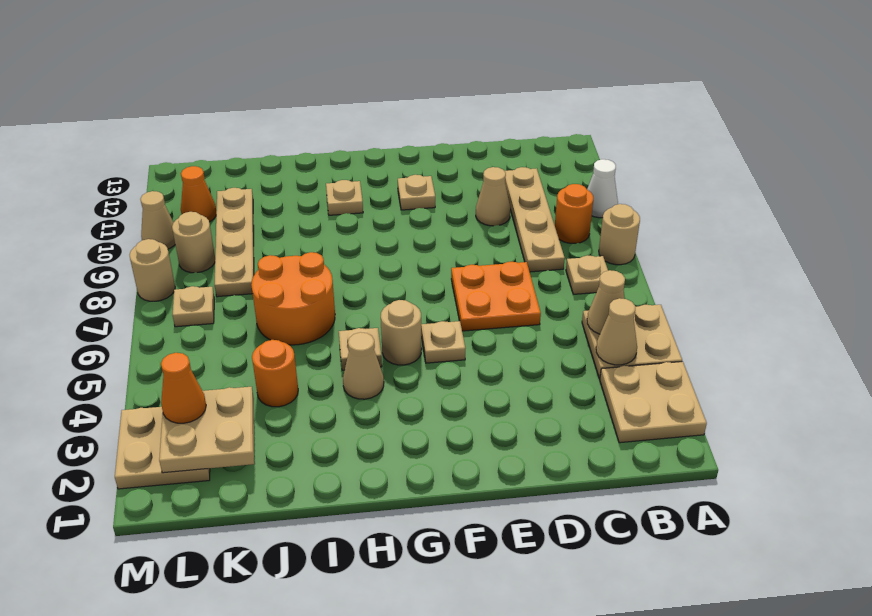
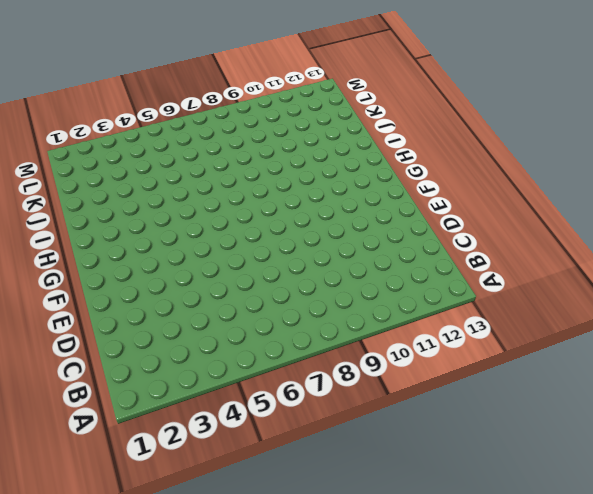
none -> tan 2x2 plate [600,362,707,443]
none -> tan 2x2 plate [582,305,682,379]
none -> tan 1x1 round brick [599,204,640,265]

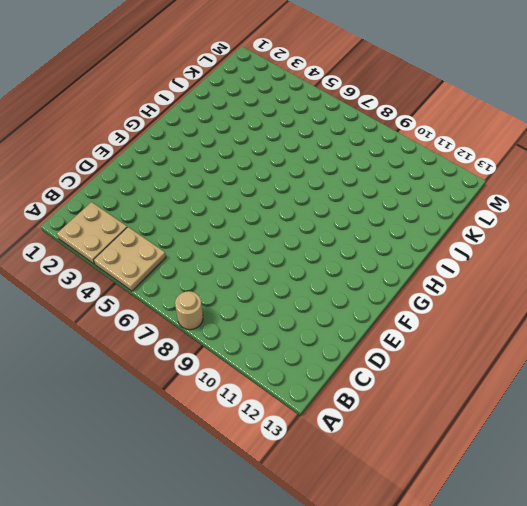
none -> white 1x1 cone [587,159,618,218]
none -> tan 1x1 plate [566,255,608,294]
none -> orange 1x1 round brick [555,184,593,244]

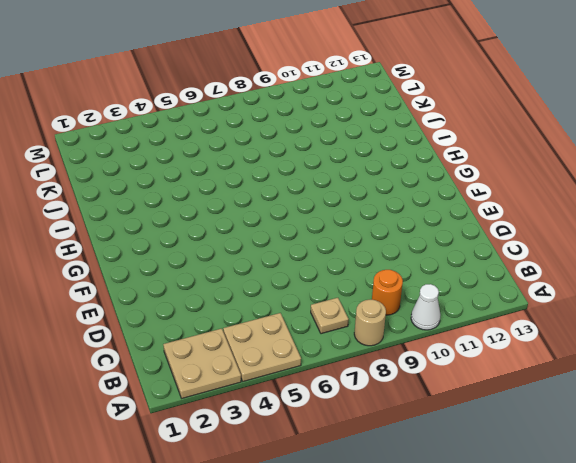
none -> tan 1x4 plate [505,167,565,272]
none -> orange 2x2 plate [451,262,541,331]
none -> tan 1x1 cone [476,167,510,226]

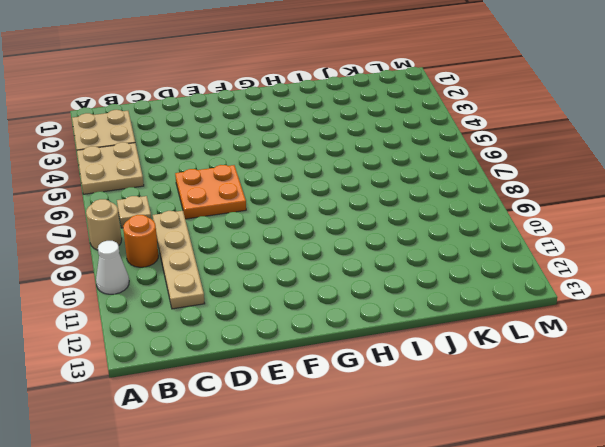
none -> tan 1x1 cone [476,167,510,226]
none -> tan 1x1 plate [421,321,465,363]
none -> tan 1x1 plate [398,175,435,210]

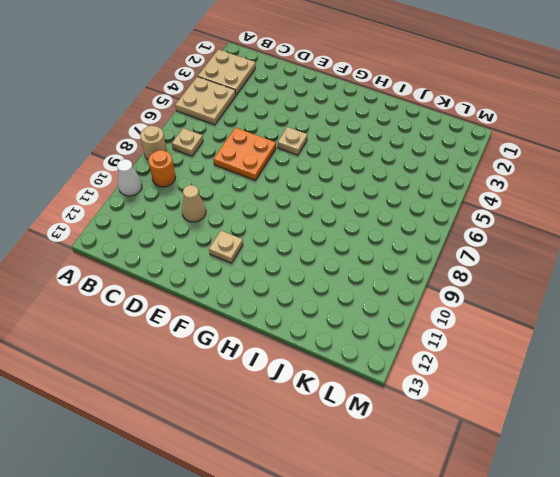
none -> tan 1x4 plate [505,167,565,272]
none -> tan 1x1 round brick [381,300,422,365]
none -> tan 1x1 cone [343,332,384,399]

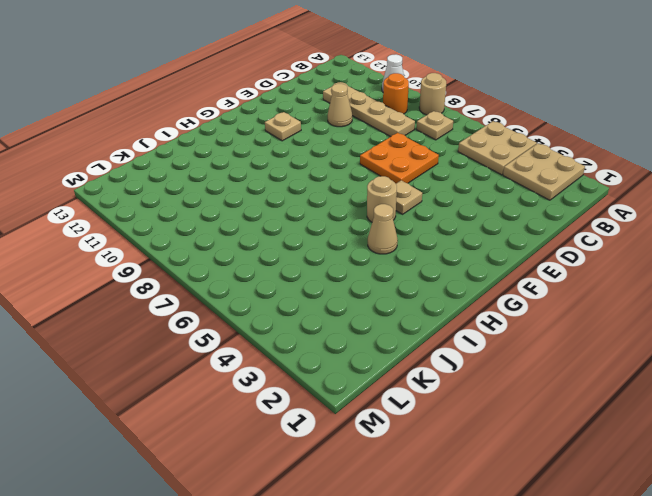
none -> tan 1x1 plate [339,328,382,370]
none -> tan 1x1 plate [326,180,363,215]
none -> orange 2x2 round brick [251,252,335,345]

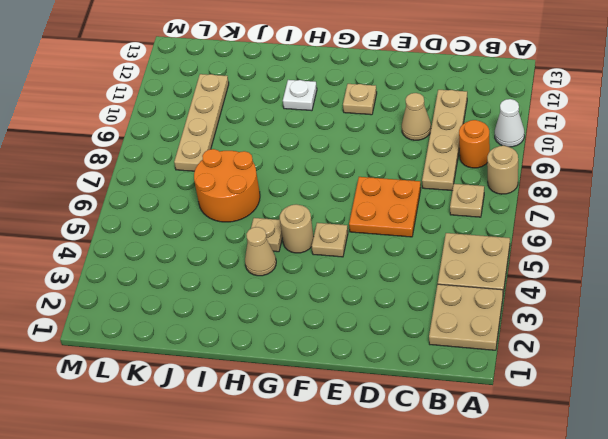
white 1x1 plate [283,80,317,111] -> tan 1x1 plate [326,180,363,215]
none -> orange 1x1 round brick [252,340,298,407]
none -> tan 2x2 plate [115,407,210,489]
none -> tan 1x1 plate [173,286,214,327]

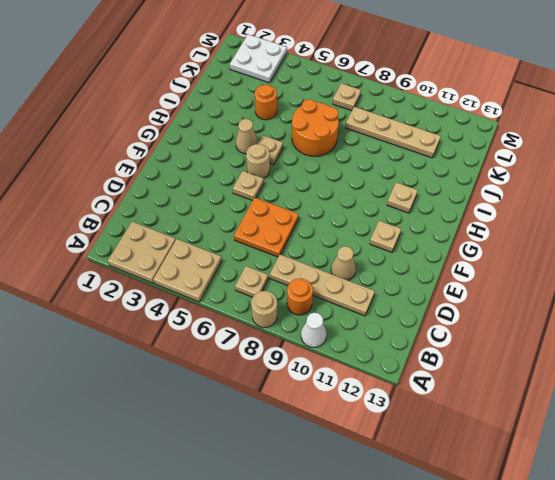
white 2x2 plate [230,34,287,83] -> tan 2x2 plate [115,407,210,489]
none -> tan 1x1 round brick [172,212,215,273]
none -> orange 1x1 cone [181,166,216,222]
none -> tan 1x1 round brick [130,239,175,301]

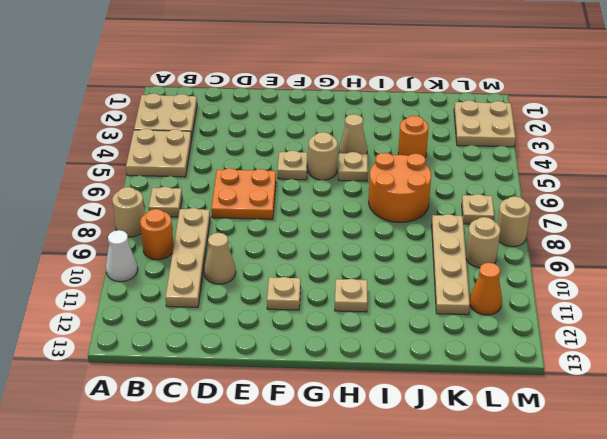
none -> tan 1x1 cone [140,191,175,249]
none -> tan 1x1 cone [596,298,637,365]
none -> tan 1x1 cone [587,270,625,334]

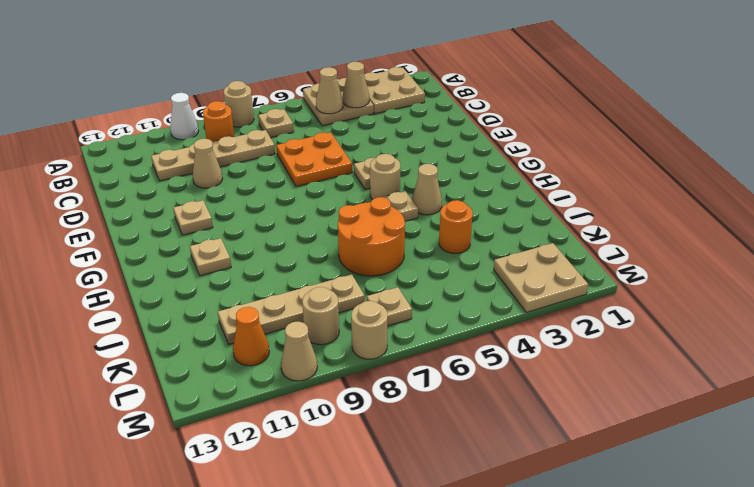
none -> tan 2x2 plate [159,387,254,473]
none -> orange 1x1 cone [161,353,206,423]

